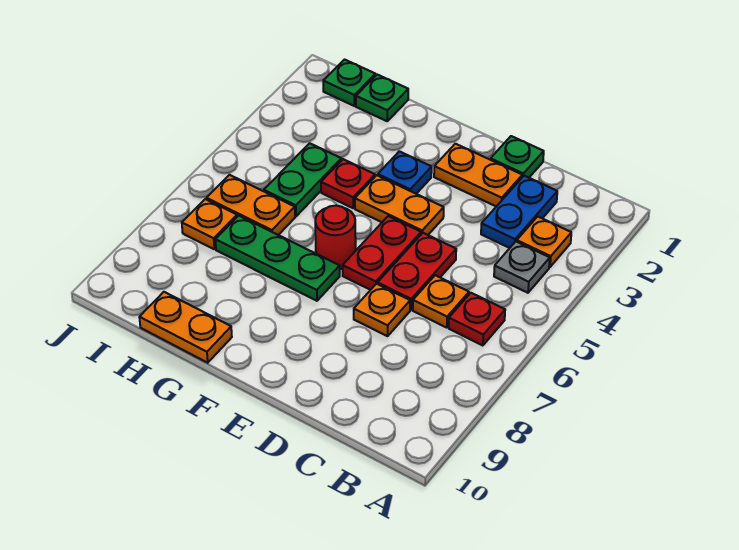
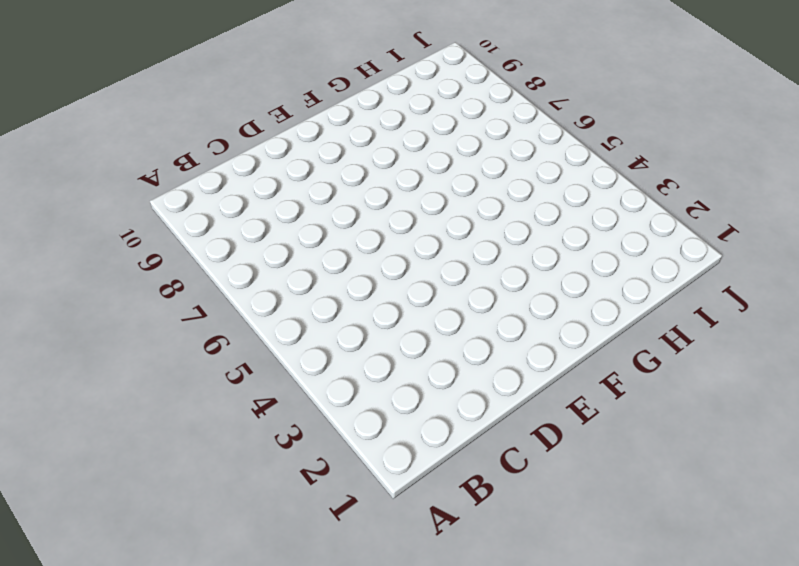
none -> orange 1x1 plate [517,217,571,267]
none -> grey 1x1 plate [494,241,550,293]
none -> red 1x1 plate [449,293,505,346]

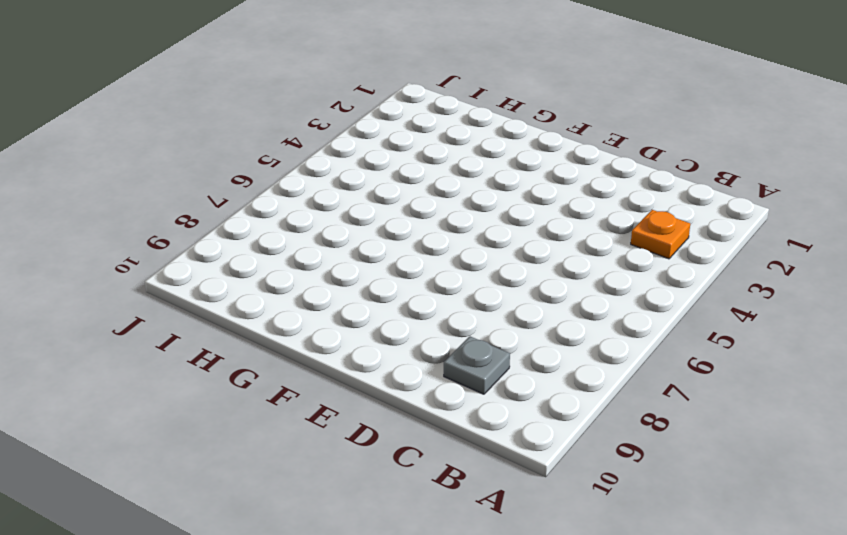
grey 1x1 plate [444,336,510,394] -> grey 1x1 plate moved to [494,241,550,293]
none -> red 1x1 plate [449,293,505,346]
none -> blue 1x2 plate [481,176,557,248]
none -> orange 1x1 plate [413,275,469,328]

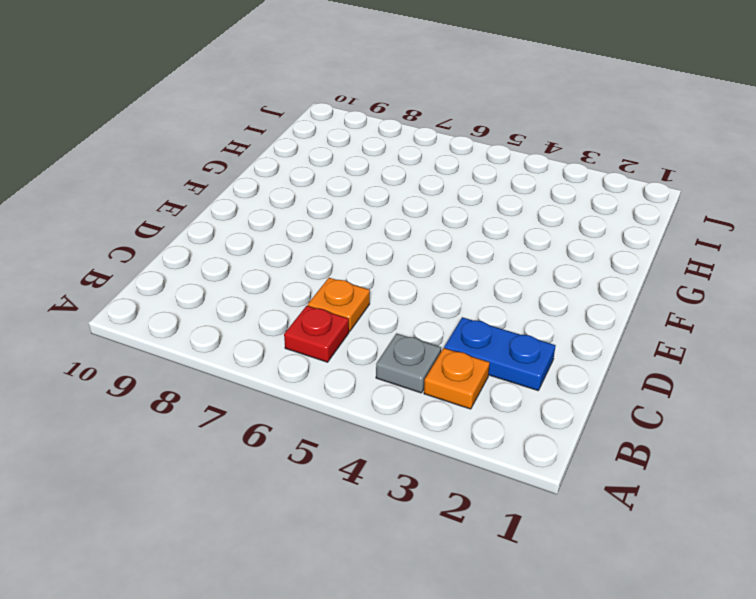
none -> green 1x1 plate [491,136,544,178]
none -> orange 1x2 plate [434,144,522,206]
none -> red 1x2 plate [378,233,456,310]

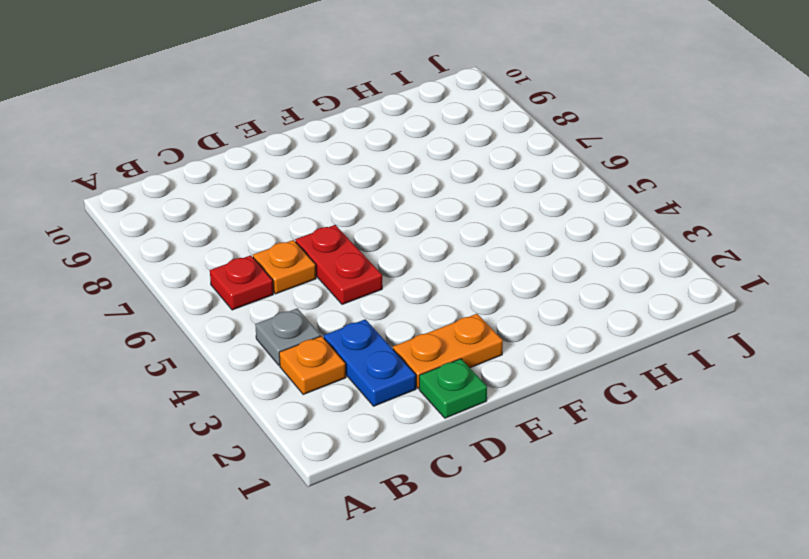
none -> orange 1x1 plate [354,284,410,336]
none -> orange 1x2 plate [355,175,444,235]
none -> red 1x2 plate [343,216,421,290]

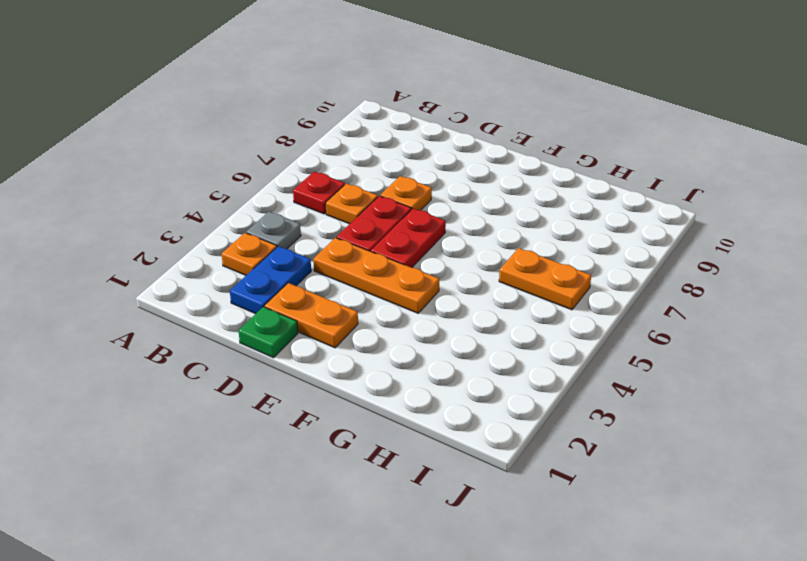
orange 1x3 plate [313,238,439,313] -> orange 1x2 plate [355,175,444,235]
none -> blue 1x1 plate [378,151,432,194]
none -> red 1x1 round brick [315,205,356,269]
none -> green 1x3 plate [215,216,340,301]

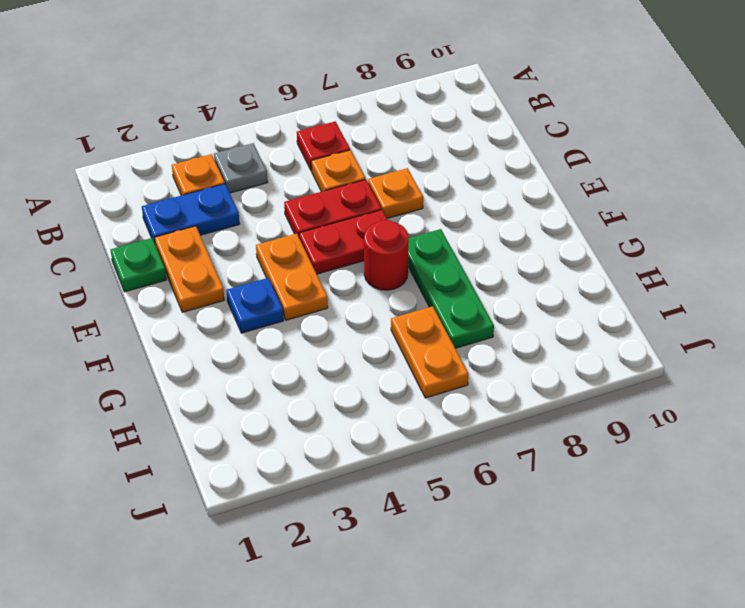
none -> red 1x1 plate [321,159,375,208]
none -> orange 1x2 plate [139,292,232,363]
none -> green 1x1 plate [356,75,408,121]

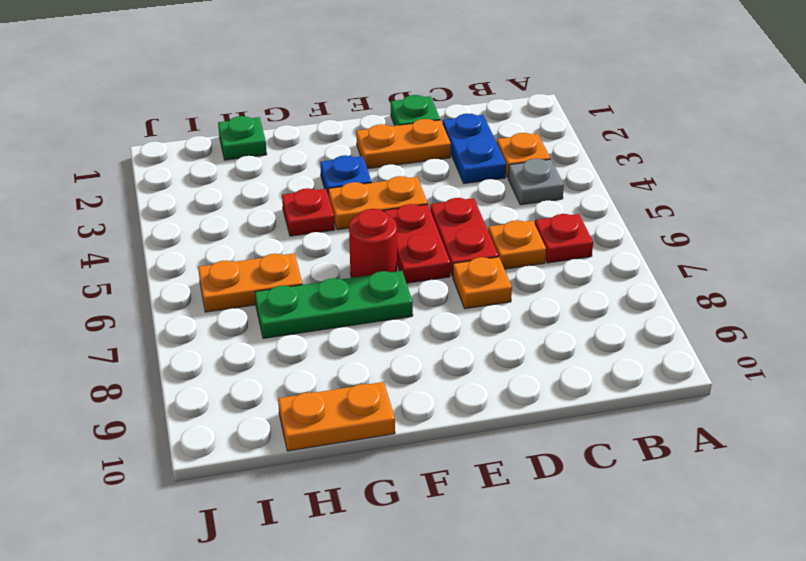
none -> green 1x2 plate [264,143,341,216]
none -> green 1x1 plate [323,60,375,106]
none -> orange 1x1 plate [182,199,237,249]

